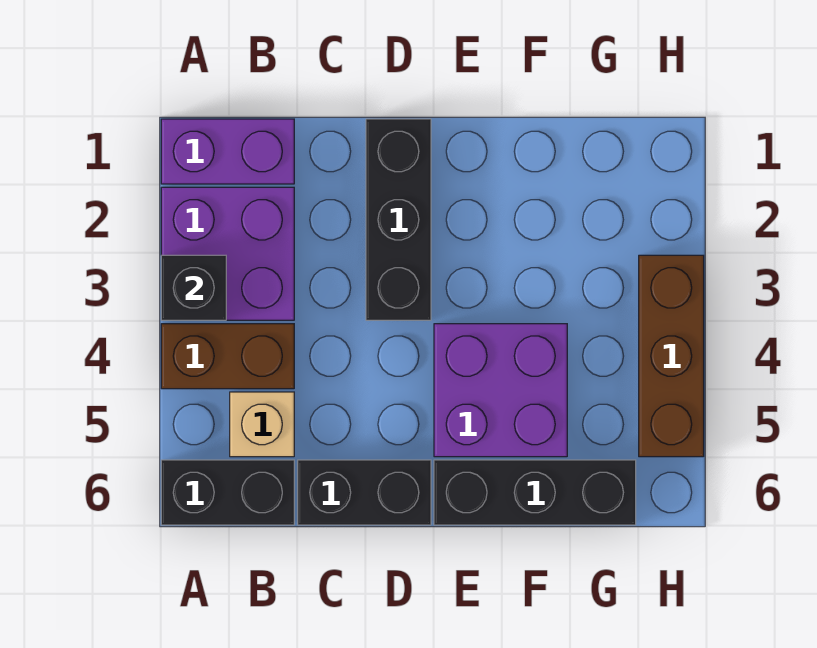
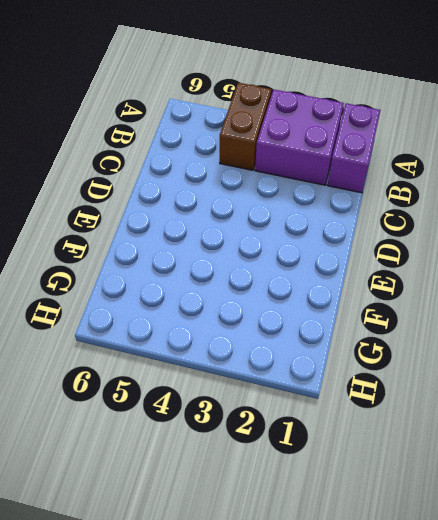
none -> black 1x2 brick [161,460,294,525]
none -> tan 1x1 brick [230,392,294,457]

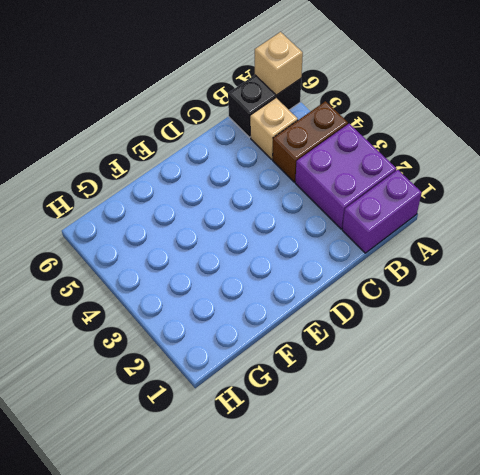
tan 1x1 brick [255,32,303,95] -> none
none -> black 1x2 brick [298,460,431,525]
none -> black 1x3 brick [366,119,431,320]

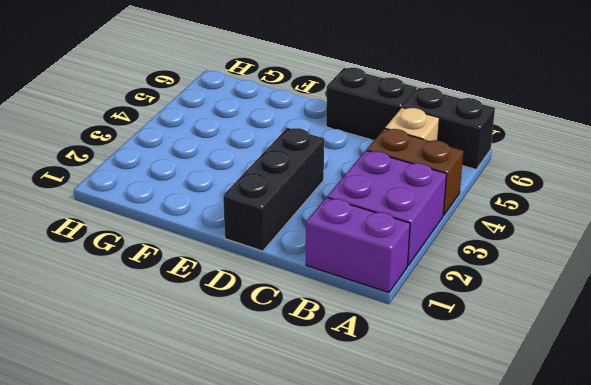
none -> purple 2x2 brick [434,324,567,457]
none -> black 1x3 brick [434,460,636,525]

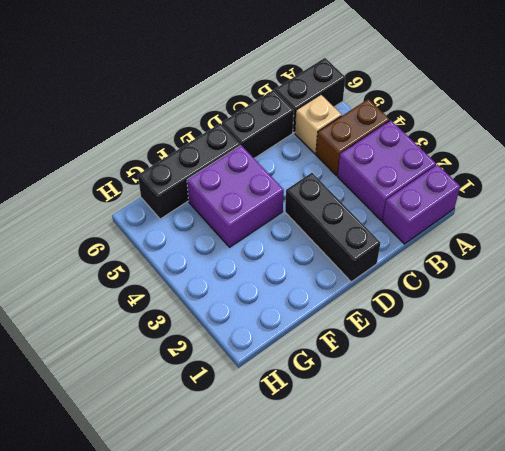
none -> brown 1x3 brick [639,255,704,457]
none -> black 1x1 brick [161,255,226,320]

